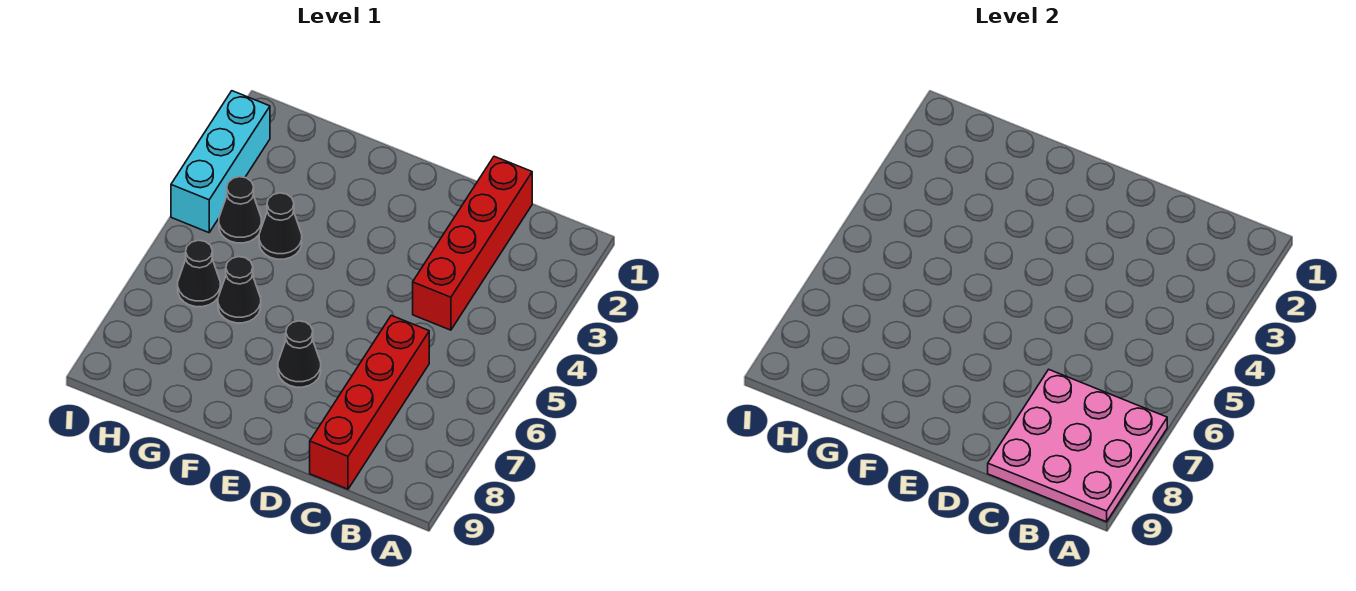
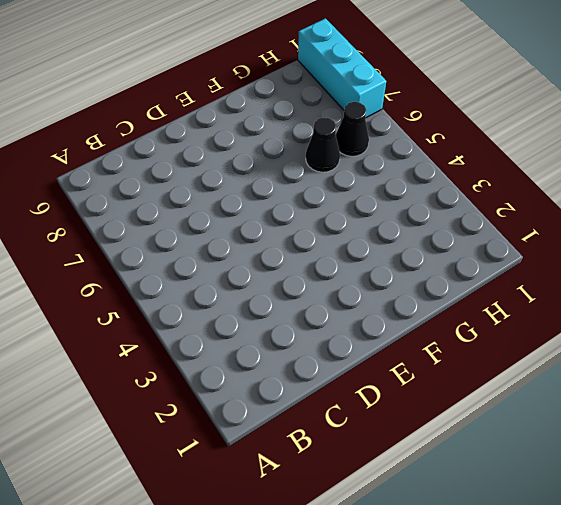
cyan 1x3 brick [298,18,386,118] -> cyan 1x3 brick moved to [171,91,270,233]
none -> red 1x4 brick [413,156,532,330]
none -> red 1x4 brick [310,315,429,489]

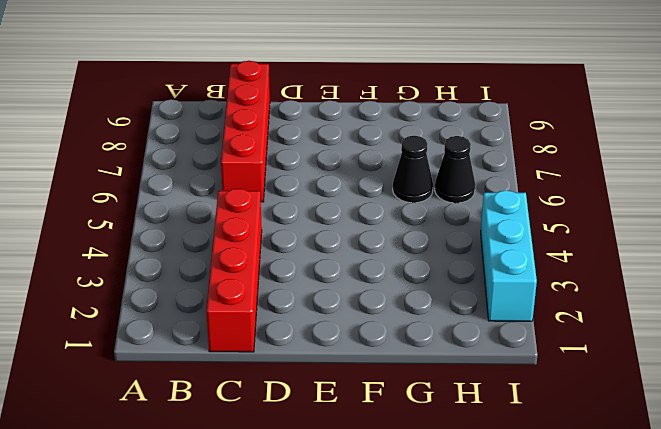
none -> black 1x1 cone [278,321,321,387]
none -> black 1x1 cone [259,193,302,259]

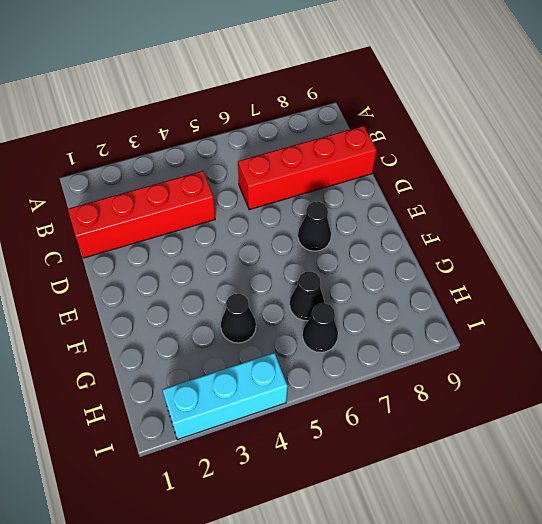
none -> black 1x1 cone [219,177,261,243]
none -> pink 3x3 plate [988,369,1167,522]

